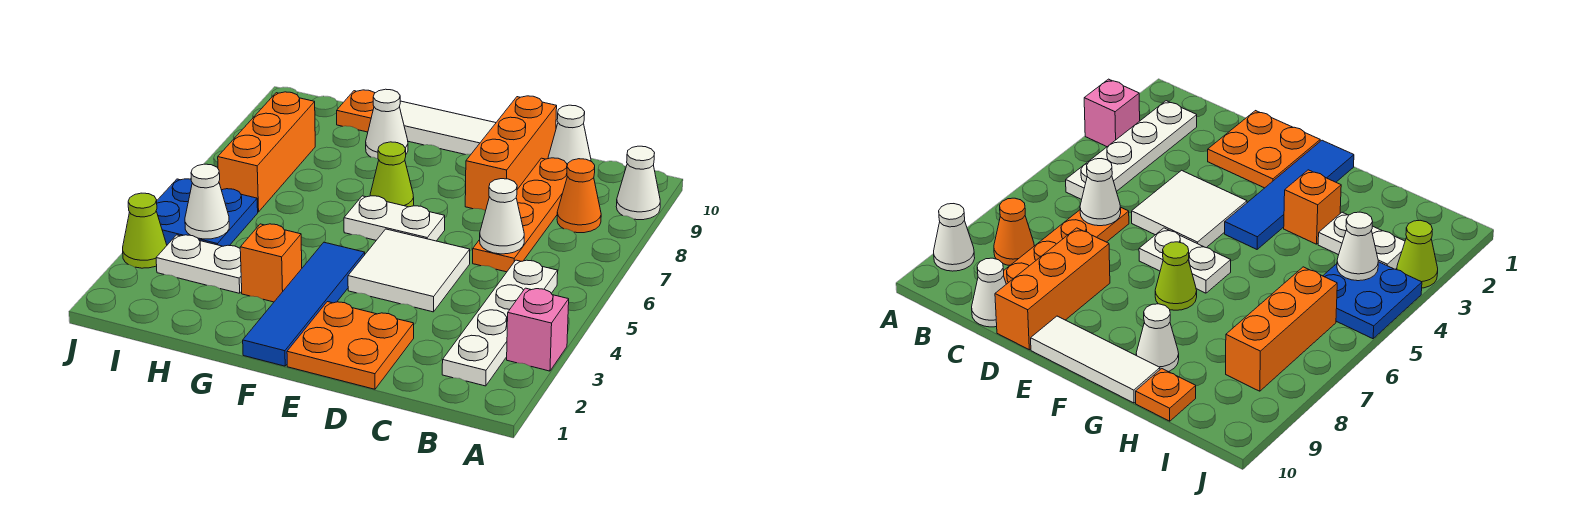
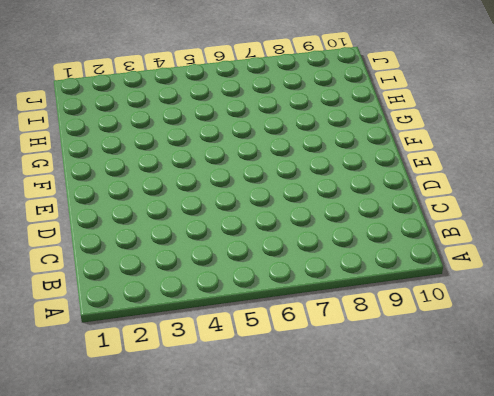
none -> pink 1x1 brick [507,288,569,371]
none -> white 1x1 cone [616,146,660,220]
none -> white 1x4 plate [442,260,558,386]

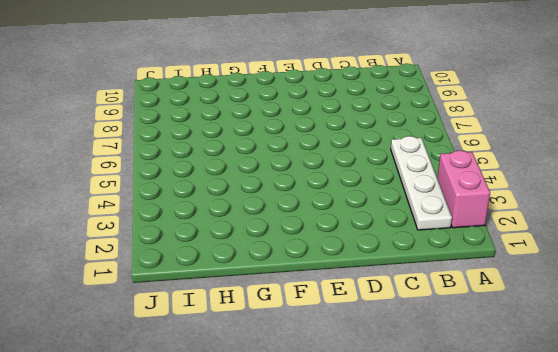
pink 1x2 brick [437,150,490,228] -> pink 1x1 brick [507,288,569,371]
none -> white 1x1 cone [616,146,660,220]
none -> orange 1x1 cone [557,159,601,233]
none -> orange 1x4 plate [473,158,568,272]

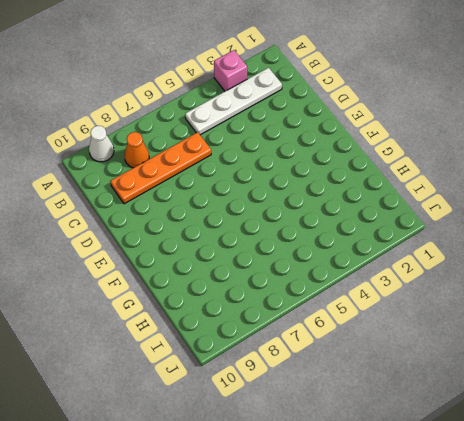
none -> white 1x1 cone [548,105,591,164]
none -> orange 2x2 plate [287,302,414,389]
none -> white 2x2 tile [348,229,470,312]

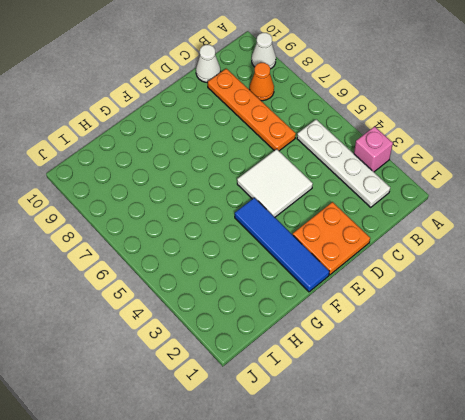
none -> orange 1x3 brick [465,96,557,211]
none -> white 1x2 plate [344,196,445,241]
none -> white 1x3 tile [399,101,496,155]

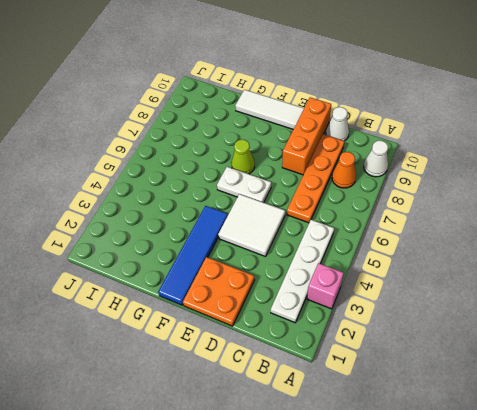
none -> orange 1x1 brick [240,224,302,302]
none -> white 1x1 cone [366,89,408,159]
none -> white 1x2 plate [156,235,242,293]

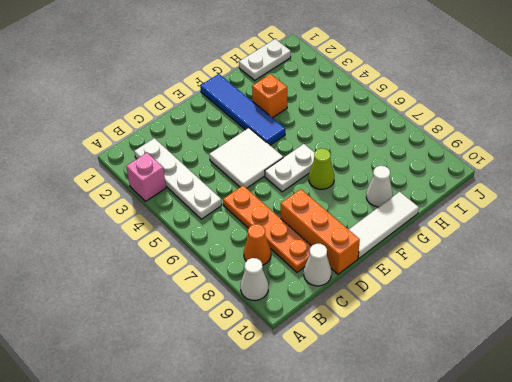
white 1x2 plate [239,39,291,80] -> white 1x2 plate moved to [156,235,242,293]
none -> orange 2x2 plate [287,302,414,389]
none -> orange 1x1 plate [337,90,375,132]
none -> blue 2x2 plate [156,179,258,246]

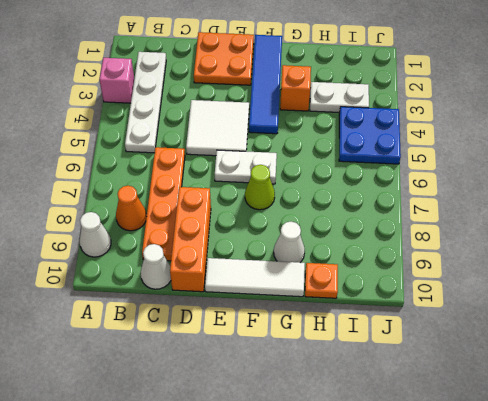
none -> orange 1x3 brick [218,92,315,212]
none -> lime 1x1 cone [123,193,167,268]
none -> white 1x1 cone [480,179,524,254]

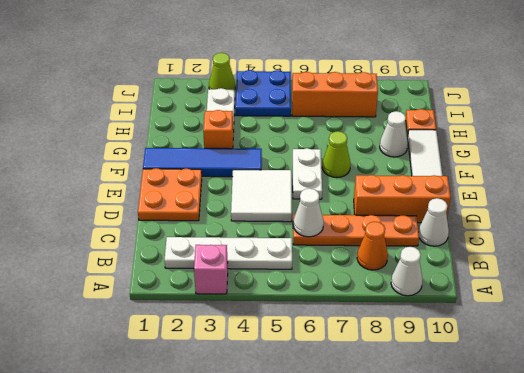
none -> white 1x1 cone [185,164,229,239]

